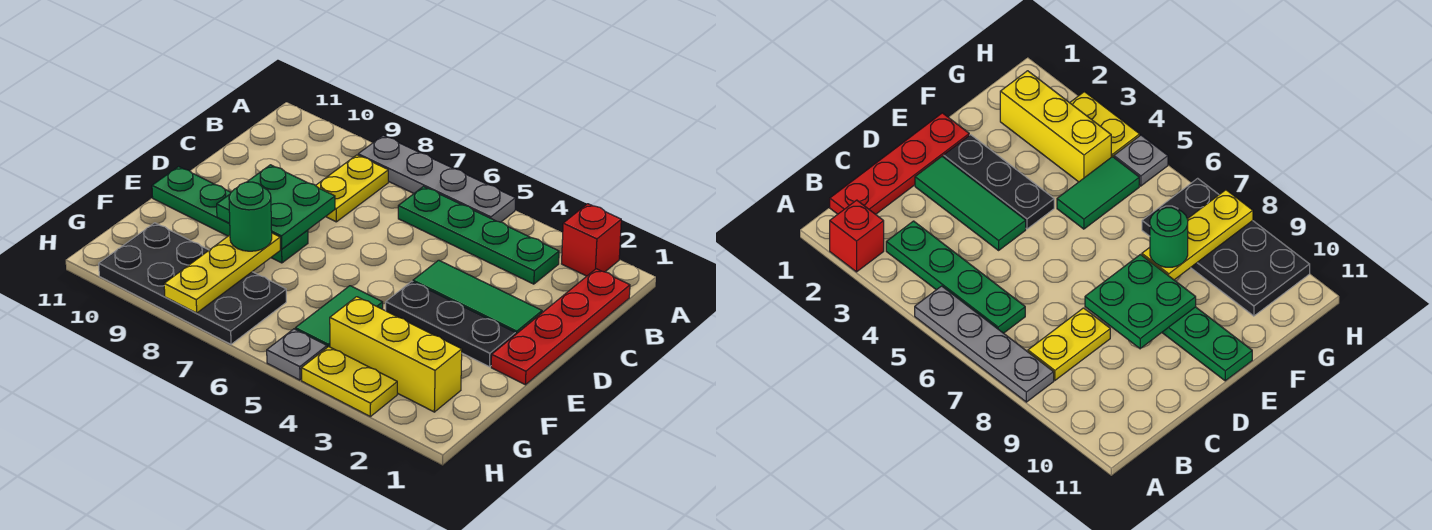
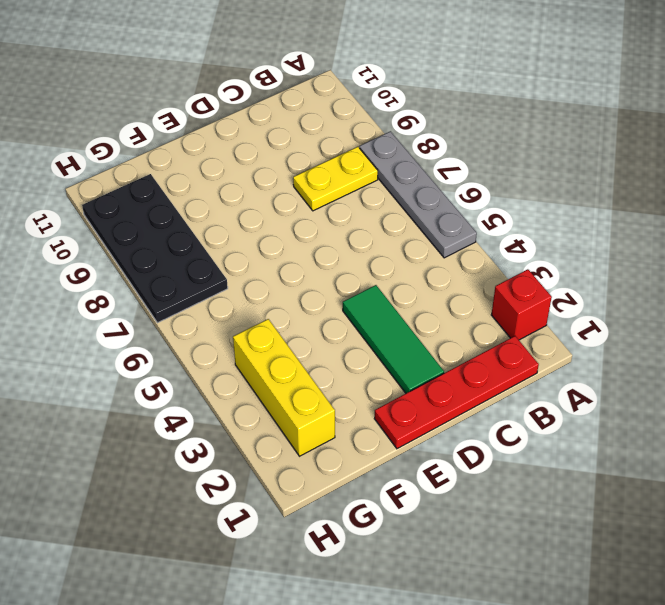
none -> green 1x4 plate [398,187,559,284]
none -> black 1x3 plate [386,281,516,367]
none -> green 1x4 plate [152,167,308,263]

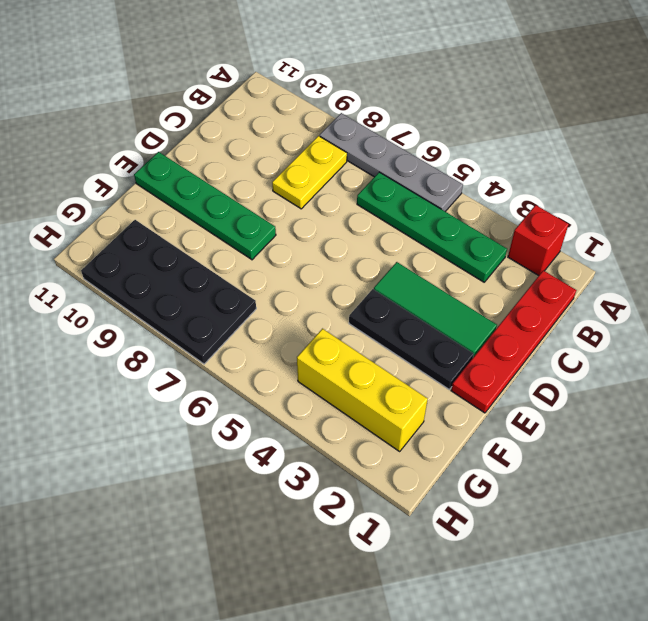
none -> green 1x2 tile [295,286,383,347]
none -> yellow 1x2 plate [301,347,397,417]
none -> grey 1x1 plate [267,329,327,380]

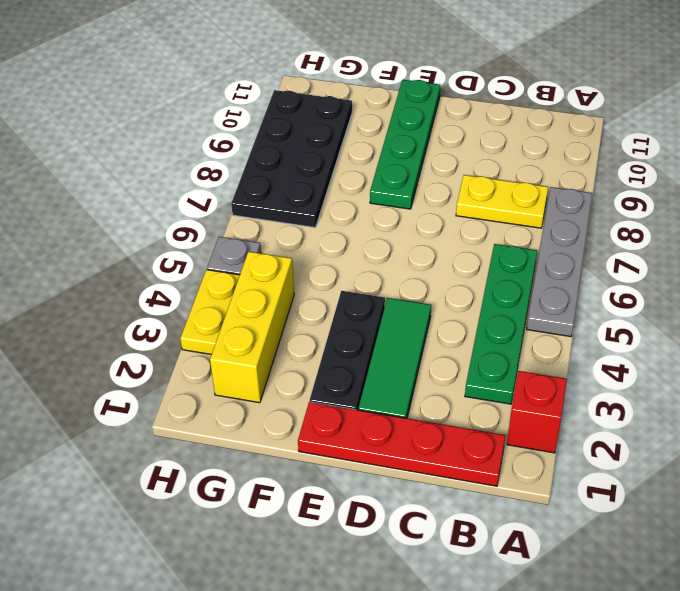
none -> green 1x2 tile [295,286,383,347]
none -> green 2x2 plate [217,165,335,249]
none -> yellow 1x3 plate [164,233,280,313]

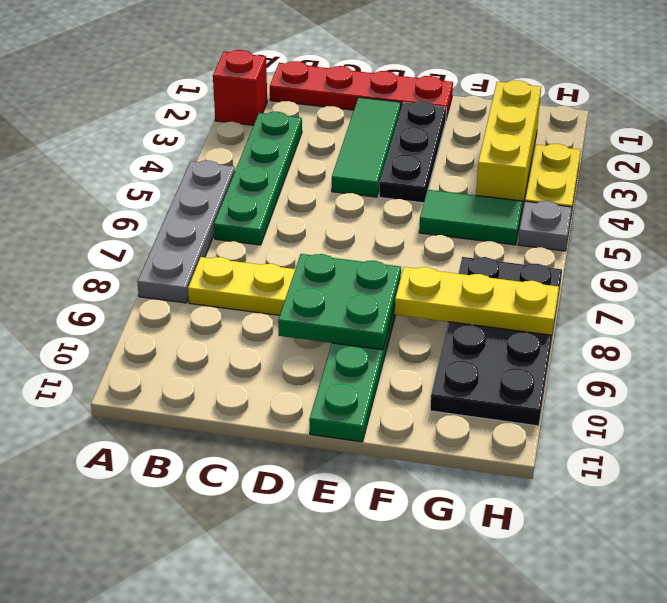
none -> green 1x1 round brick [229,182,272,251]

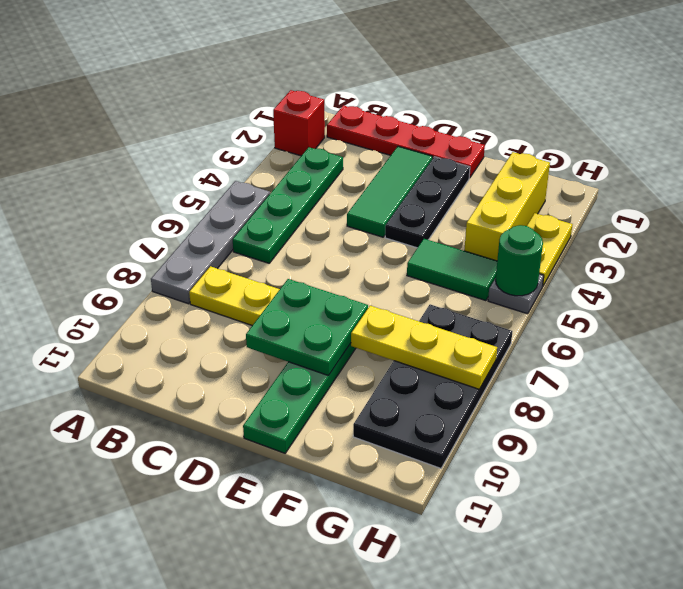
green 1x1 round brick [496,225,543,296] -> green 1x1 round brick moved to [229,182,272,251]

